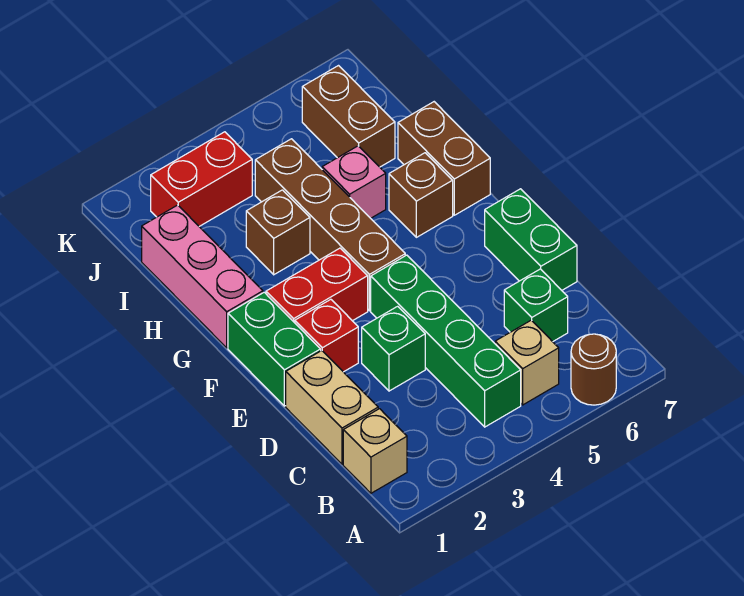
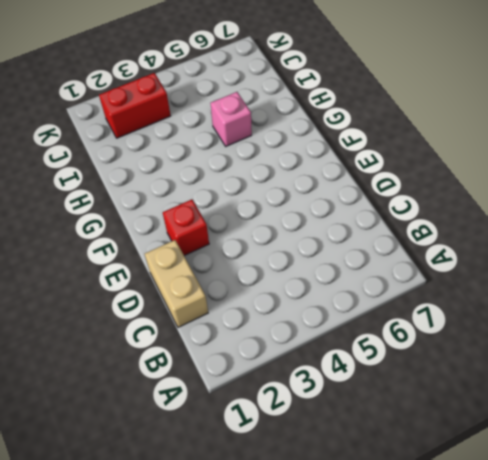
none -> brown 1x1 round brick [571,334,616,405]
none -> tan 1x1 brick [343,409,407,493]
none -> green 1x4 brick [371,255,521,427]

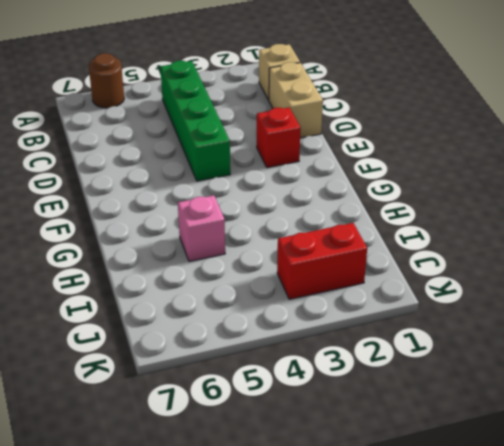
none -> tan 1x1 brick [495,320,559,405]
none -> green 1x1 brick [504,269,568,342]
none -> green 1x1 brick [362,306,425,391]

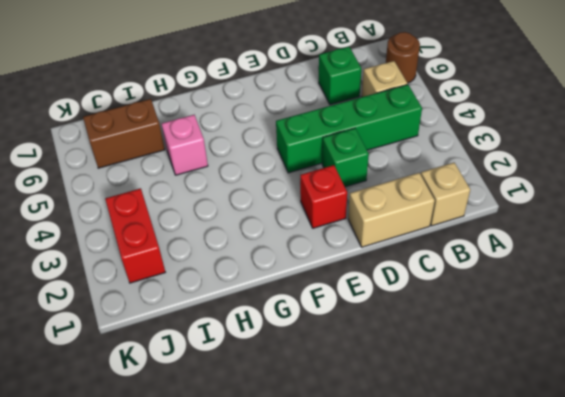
none -> green 1x2 brick [485,189,577,290]
none -> green 1x2 brick [228,292,321,406]
none -> red 1x2 brick [266,248,368,323]

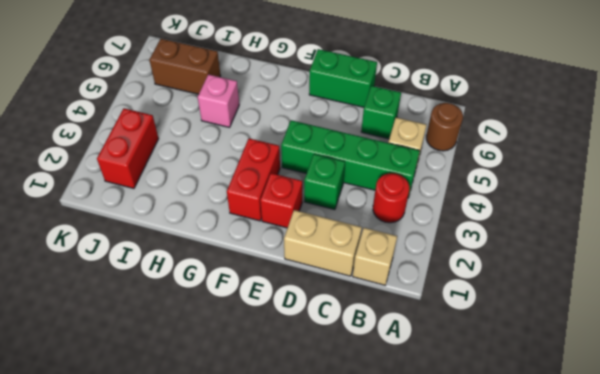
red 1x1 round brick [373,173,409,223] -> none
none -> green 1x2 brick [228,292,321,406]
none -> brown 1x4 brick [255,139,405,311]
none -> pink 1x3 brick [142,205,263,348]

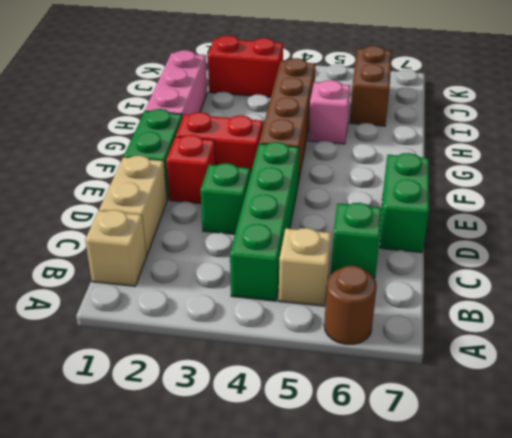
none -> brown 1x1 brick [389,153,453,237]
none -> brown 1x2 brick [398,102,490,215]
none -> brown 1x1 brick [246,190,310,275]

